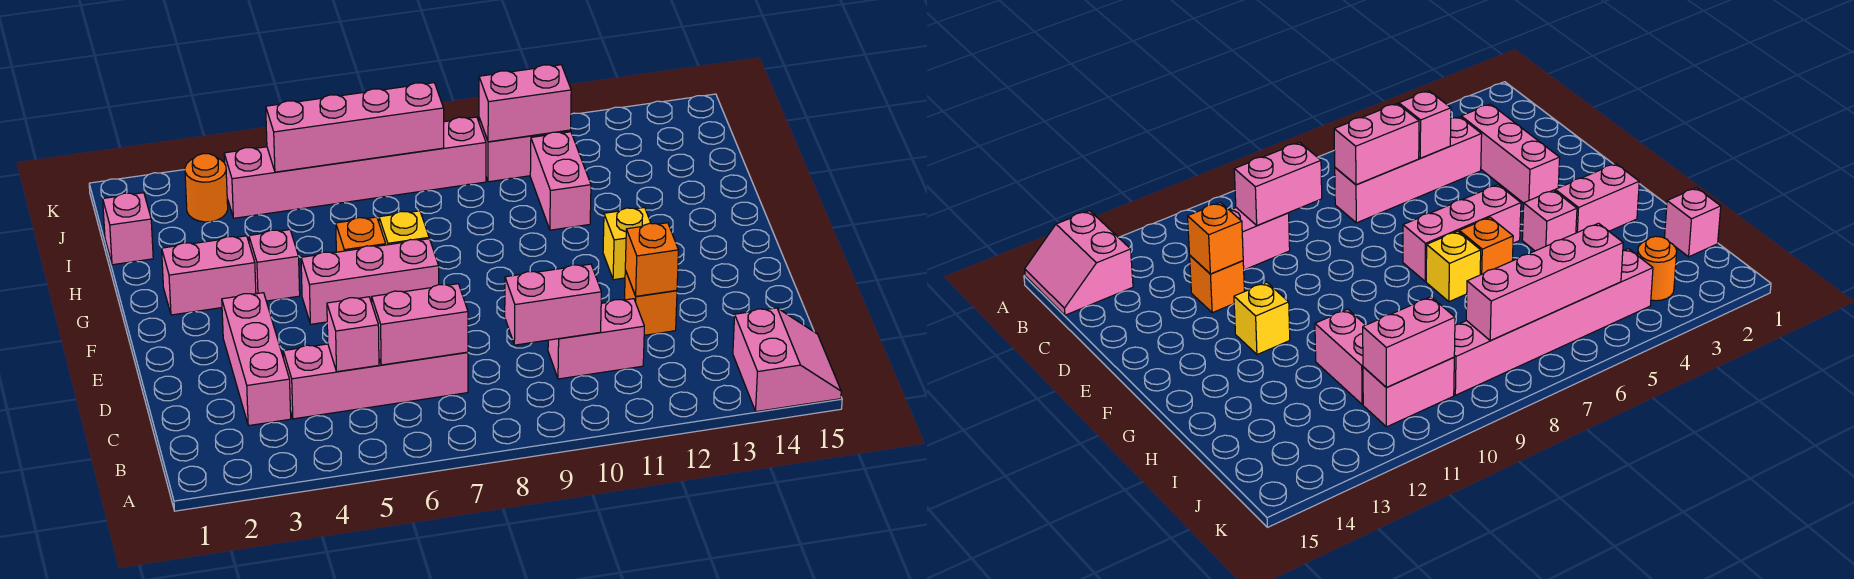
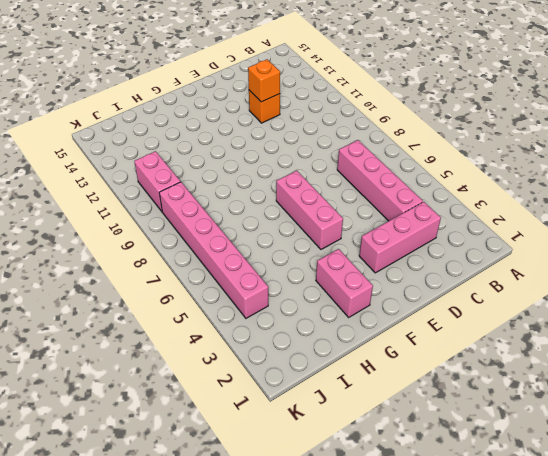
none -> pink 2x2 slope [733,308,841,412]
none -> pink 1x2 brick [548,299,644,379]
none -> yellow 1x1 brick [603,207,651,280]

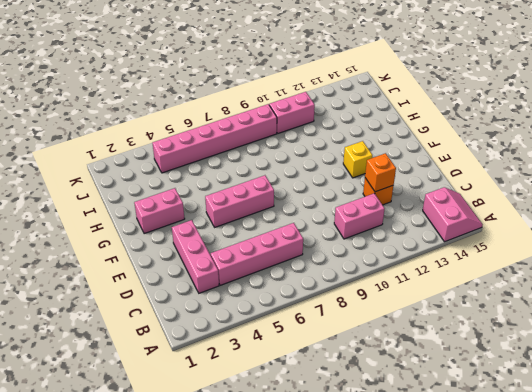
none -> pink 1x1 brick [249,230,300,301]
none -> orange 1x1 brick [336,217,386,252]
none -> yellow 1x1 brick [379,211,429,245]

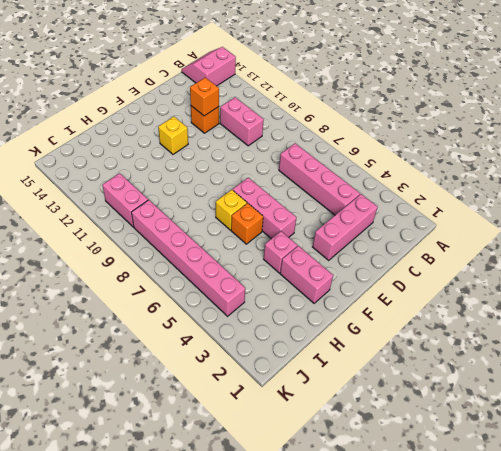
none -> pink 1x2 brick [530,132,591,230]
none -> pink 1x1 brick [103,193,153,265]
none -> orange 1x1 round brick [185,154,228,222]

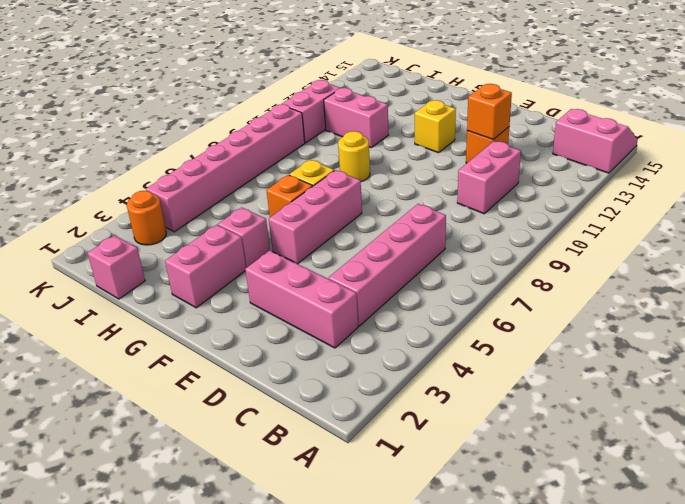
yellow 1x1 round brick [338,131,370,181] -> none
none -> pink 1x1 brick [327,297,379,372]
none -> pink 1x2 brick [372,284,468,365]
none -> pink 1x2 brick [505,264,601,345]

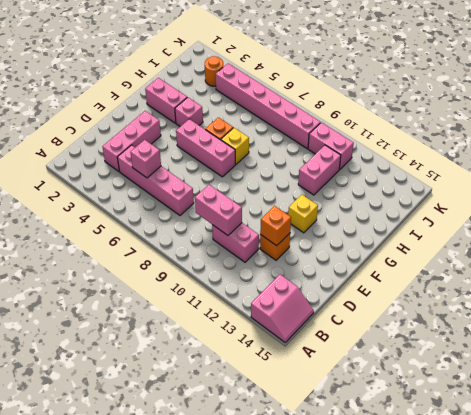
none -> pink 1x1 brick [103,193,153,265]
none -> pink 1x2 brick [372,284,468,365]
none -> pink 1x4 brick [266,83,444,172]

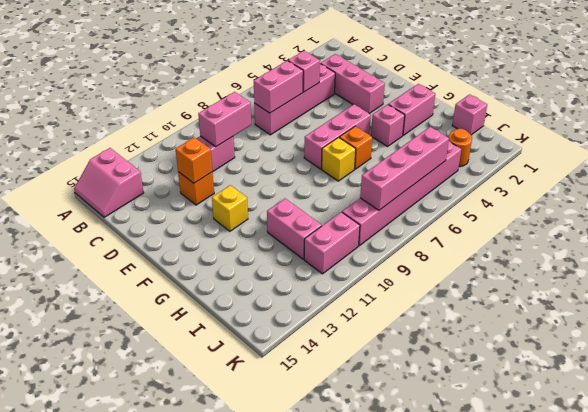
none -> pink 1x2 brick [479,65,571,142]

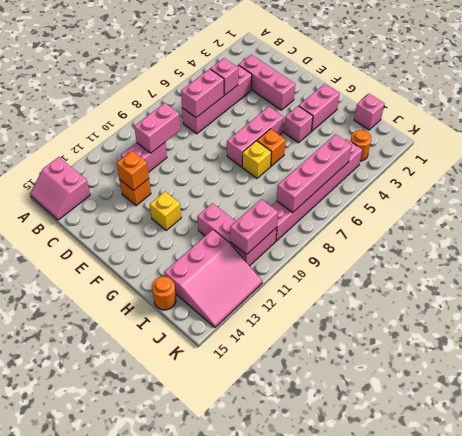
pink 3x3 slope [164,230,262,327] -> none
orange 1x1 round brick [152,277,176,310] -> none

